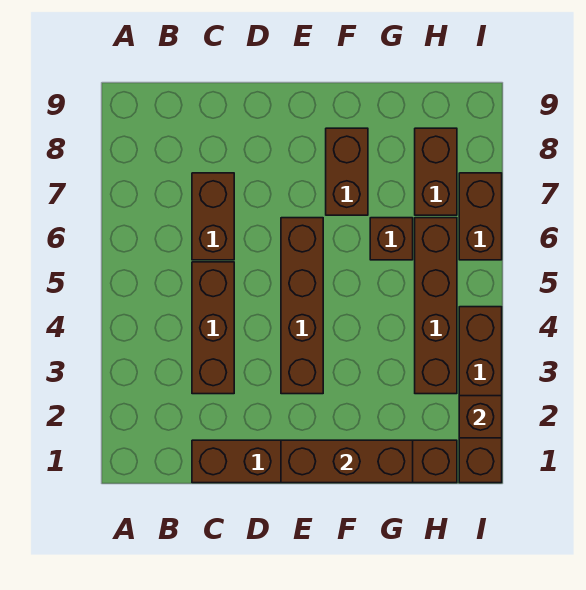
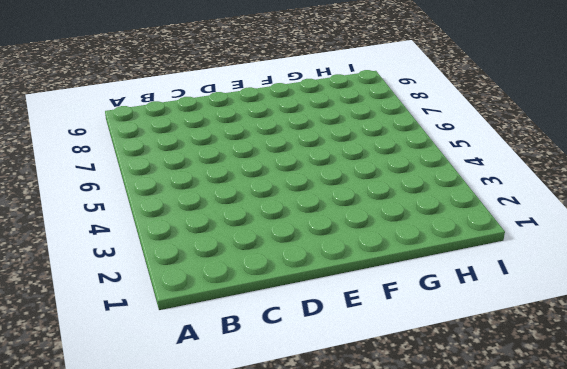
none -> brown 1x6 brick [192,440,457,483]
none -> brown 1x3 brick [192,262,234,394]
none -> brown 1x2 brick [192,173,234,260]

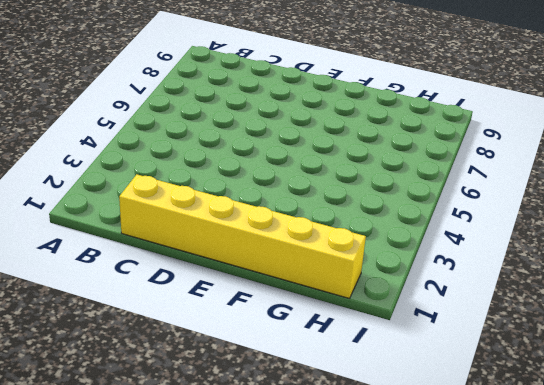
yellow 1x6 brick [119,174,366,298] -> brown 1x6 brick [192,440,457,483]
none -> brown 1x3 brick [192,262,234,394]
none -> brown 1x2 brick [192,173,234,260]
none -> brown 1x4 brick [281,218,323,394]

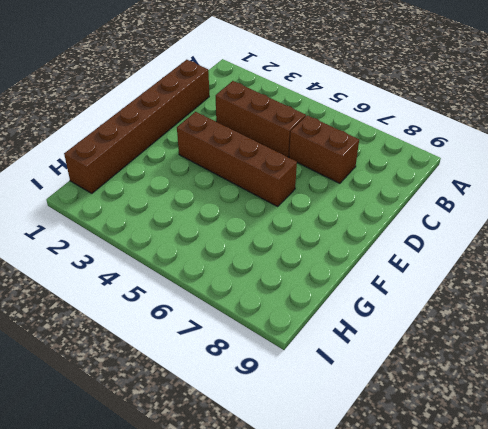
none -> brown 1x2 brick [326,128,368,215]
none -> brown 1x1 brick [370,218,413,260]
none -> brown 1x4 brick [415,218,457,394]

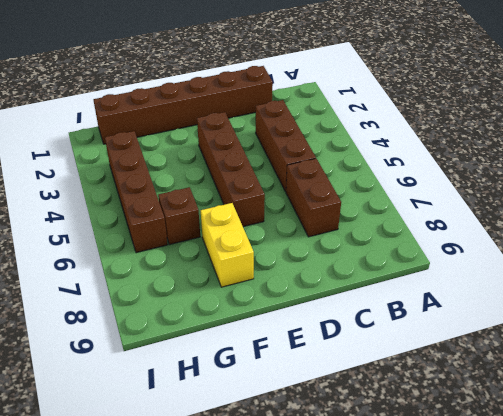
yellow 1x2 brick [201,203,254,287] -> brown 1x2 brick [326,128,368,215]
none -> brown 1x2 brick [415,128,457,215]
none -> brown 1x4 brick [459,307,502,483]
none -> brown 1x2 brick [459,173,502,260]

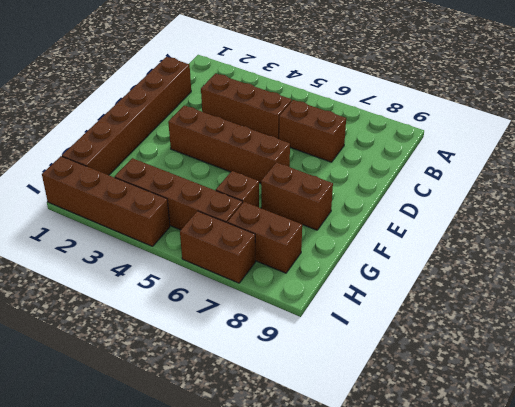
none -> brown 1x3 brick [281,440,413,483]
none -> brown 1x1 brick [459,396,502,438]

